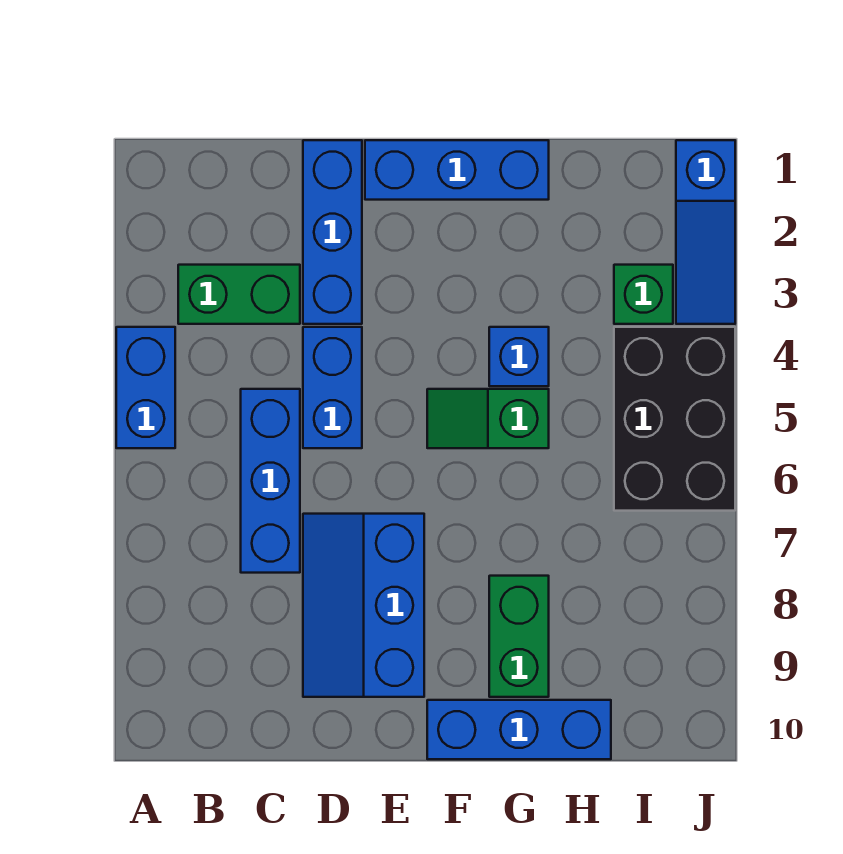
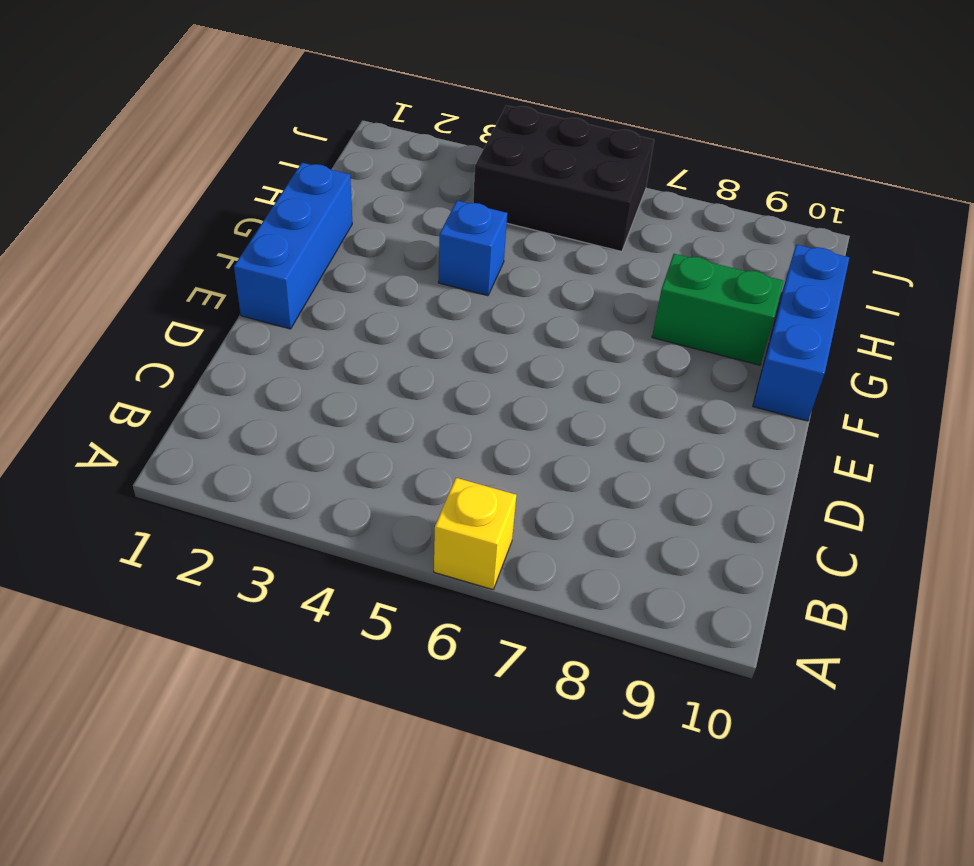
yellow 1x1 brick [434,478,516,590] -> none
none -> blue 1x2 brick [116,327,175,448]
none -> green 1x2 brick [178,265,300,324]
none -> blue 1x3 brick [241,389,300,573]

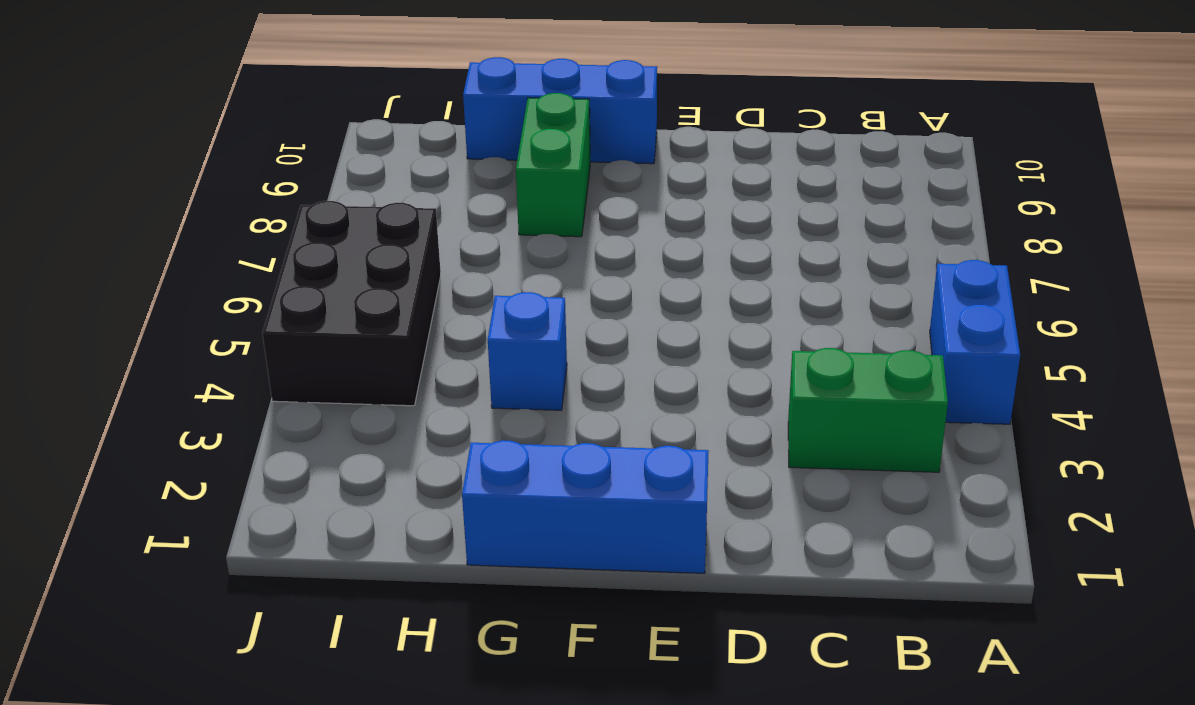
none -> blue 1x3 brick [241,389,300,573]
none -> blue 1x3 brick [303,140,362,324]
none -> blue 1x2 brick [303,327,362,448]

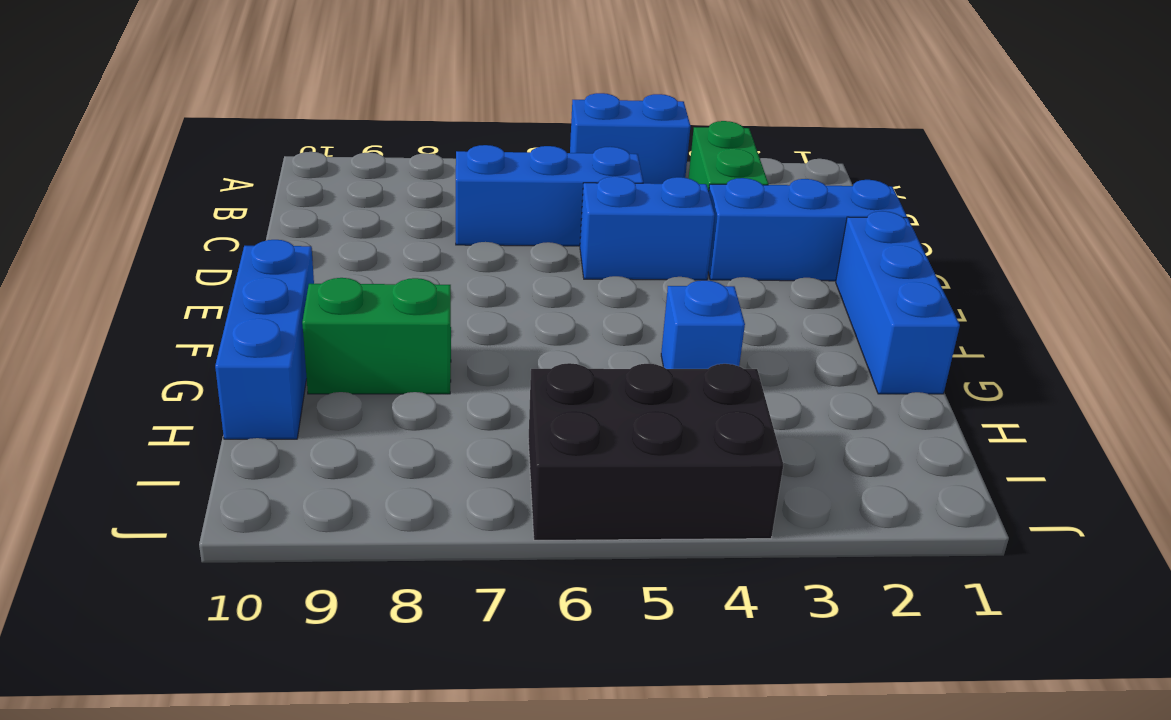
none -> blue 2x3 slope [303,514,424,697]
none -> green 1x2 slope [427,389,549,448]
none -> green 1x1 brick [614,265,673,324]

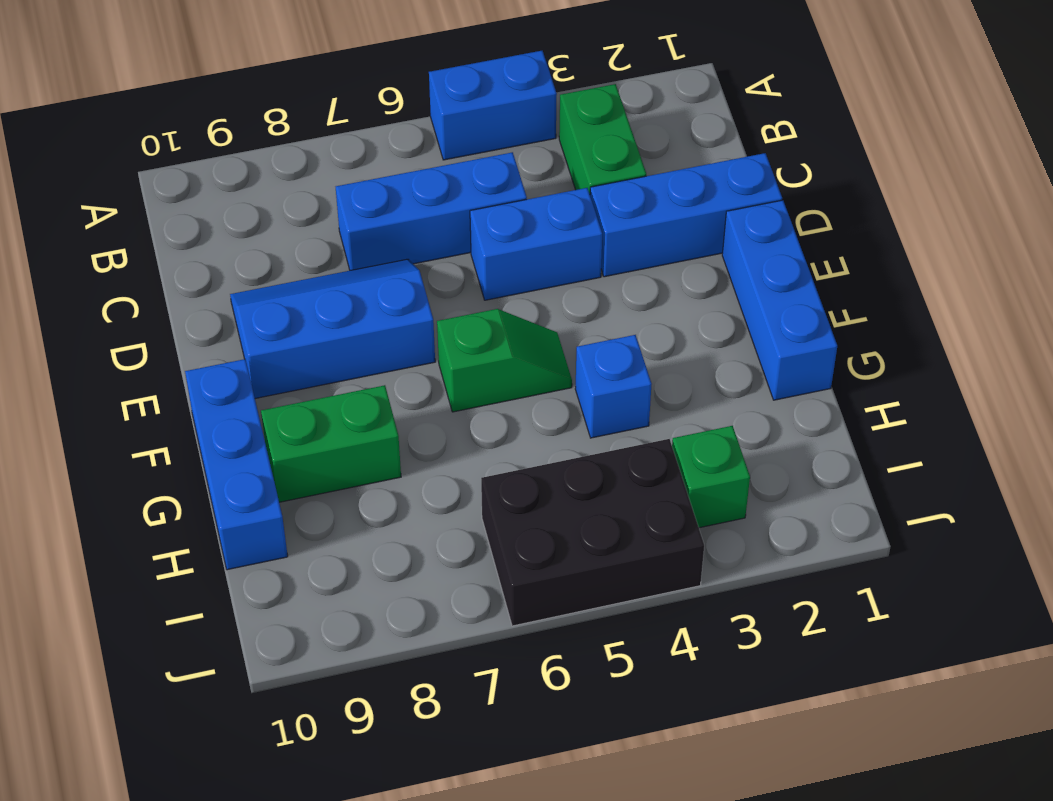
green 1x2 slope [437,309,572,412] -> green 1x2 slope turned to [427,389,549,448]
none -> blue 1x3 slope [676,140,735,324]

